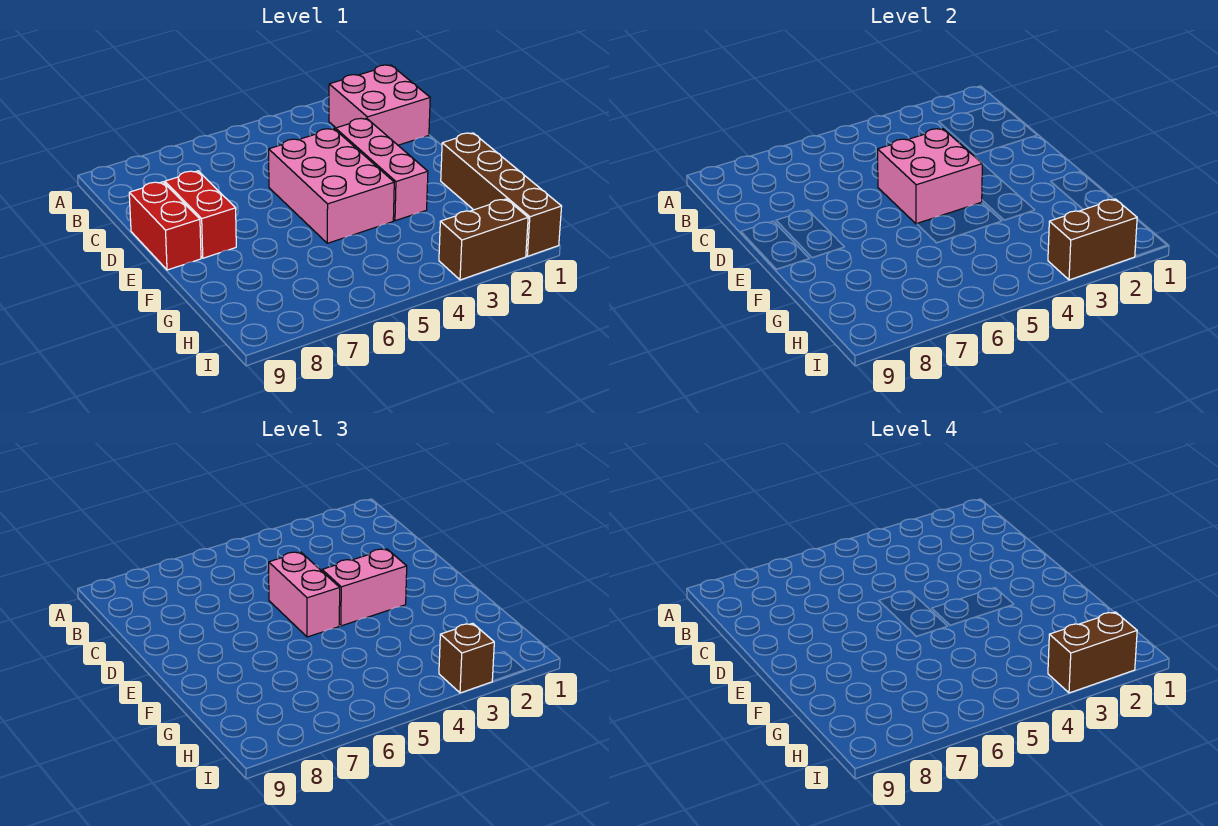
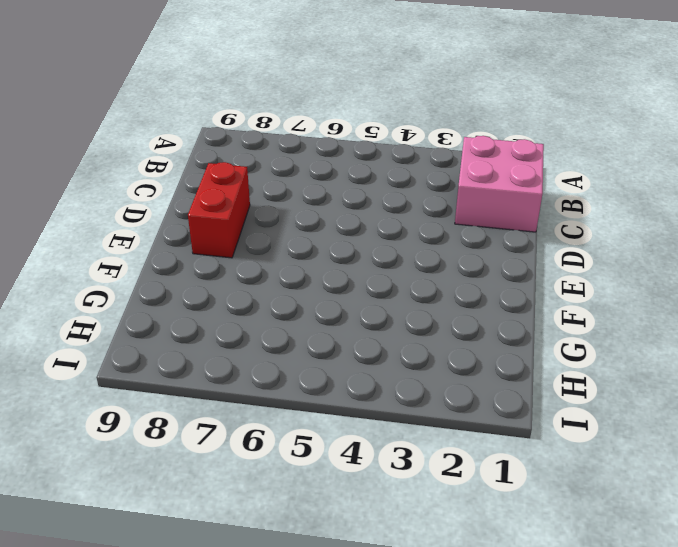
none -> pink 1x3 brick [336,118,428,221]
none -> pink 2x3 brick [269,129,394,243]
none -> red 1x2 brick [129,182,201,270]

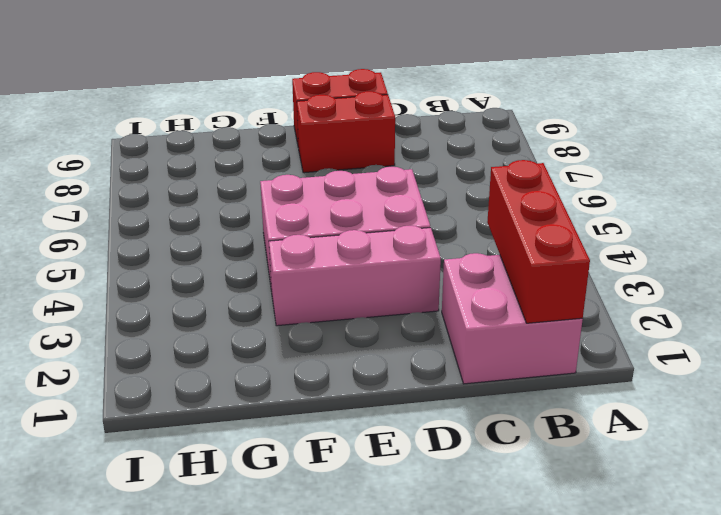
red 1x3 brick [487,160,590,323] -> none
none -> brown 1x4 brick [441,133,562,256]
none -> brown 1x2 brick [439,199,528,280]
none -> pink 2x2 brick [878,129,982,224]

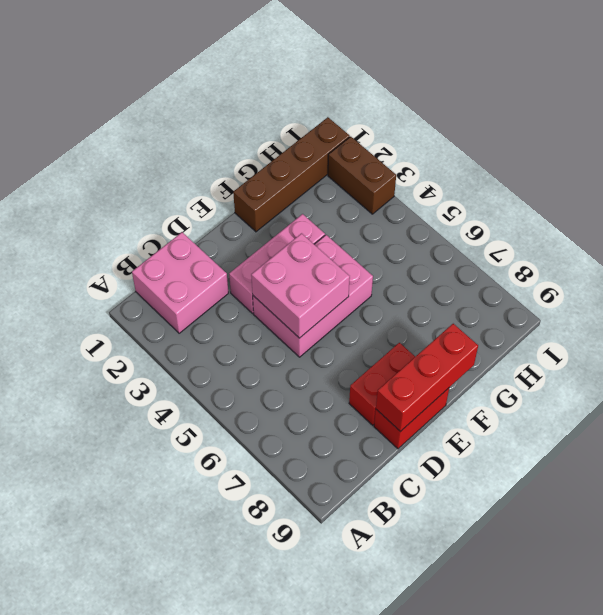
red 1x3 brick [376,324,478,432] -> none
none -> brown 1x2 brick [1048,199,1137,280]
none -> pink 1x2 brick [269,552,340,637]
none -> pink 1x2 brick [322,549,407,626]

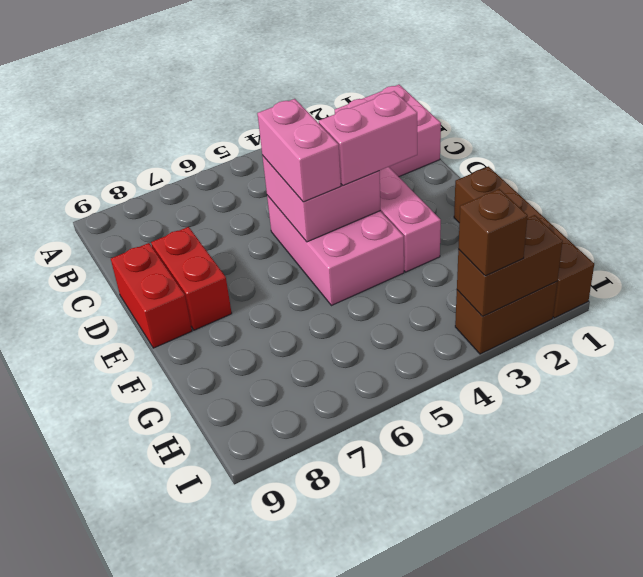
none -> brown 1x2 brick [1048,612,1137,693]

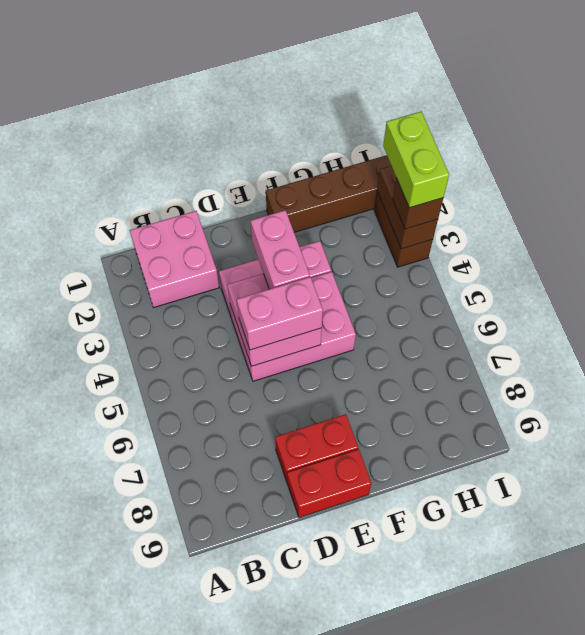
lime 1x2 brick [383,112,449,208] -> brown 1x2 brick [1048,612,1137,693]

